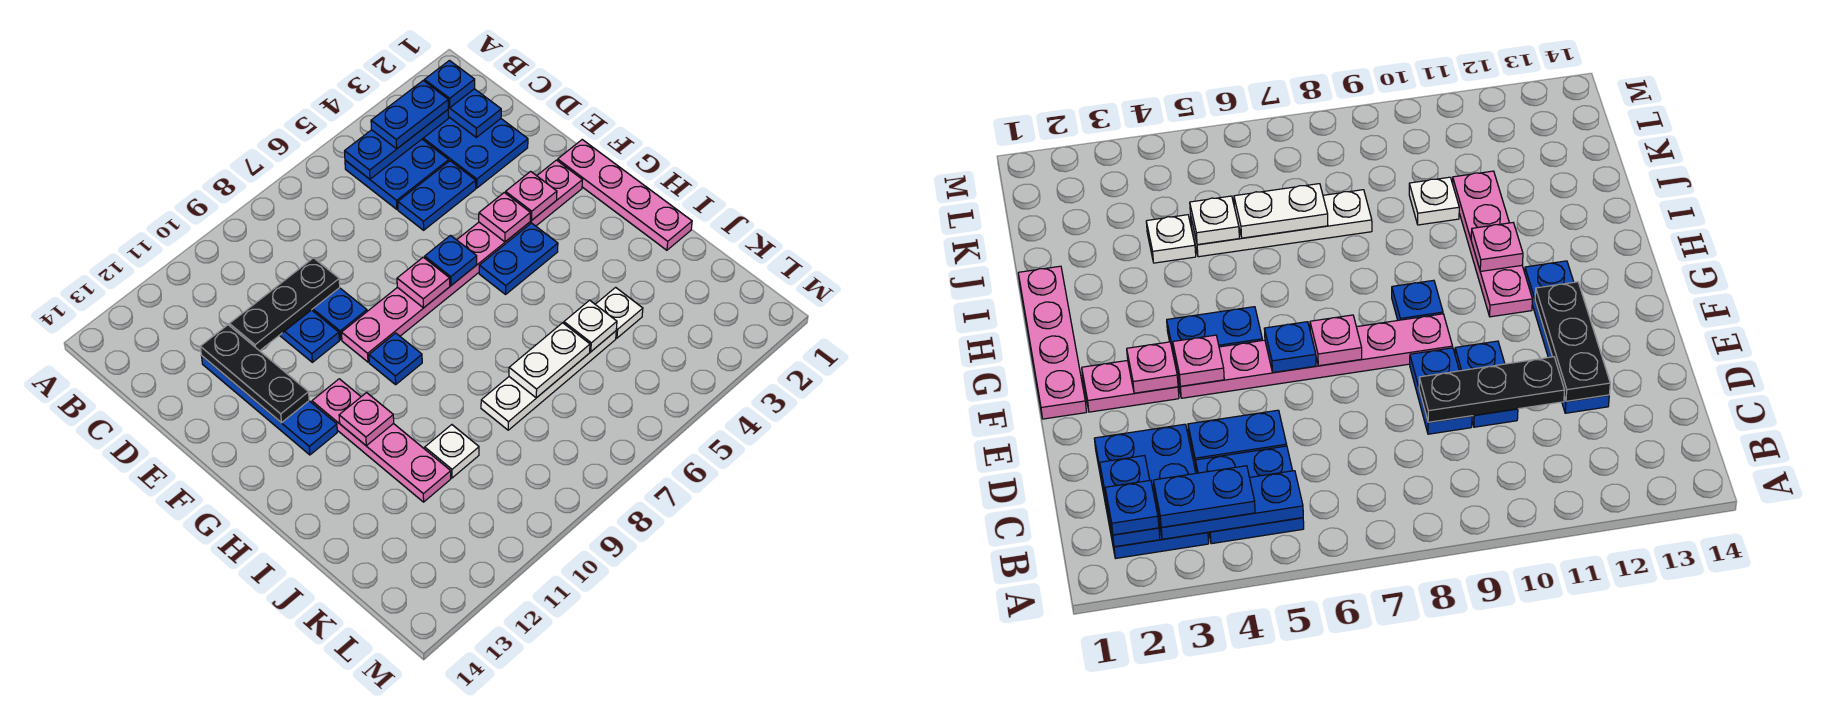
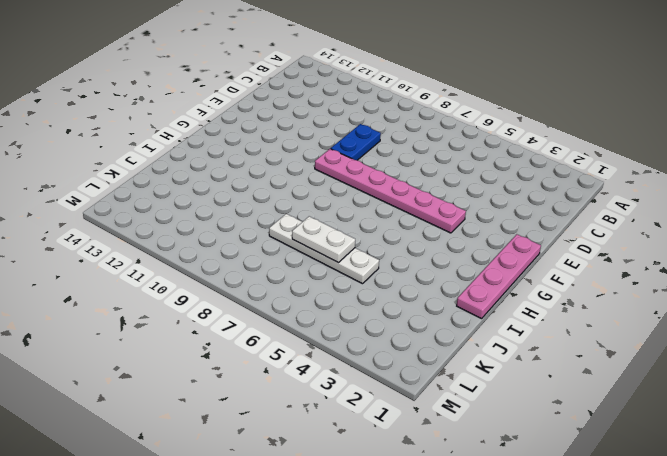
none -> blue 2x3 plate [422,117,528,188]
none -> blue 2x2 plate [345,140,449,209]
none -> blue 1x2 plate [398,161,476,230]

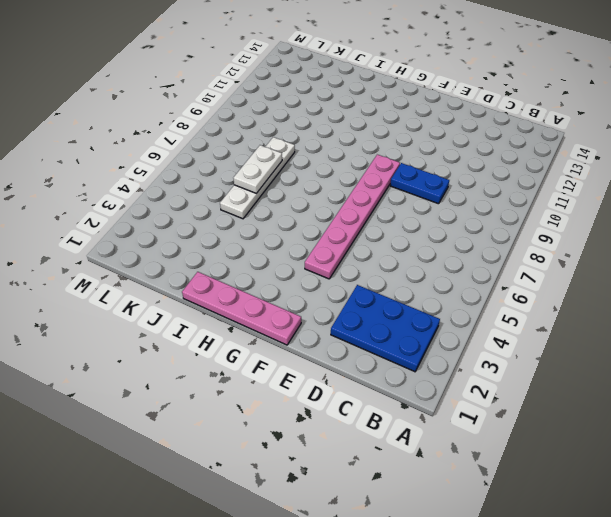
none -> blue 2x2 plate [345,140,449,209]
none -> blue 1x2 plate [398,161,476,230]
none -> blue 1x2 plate [280,310,339,362]

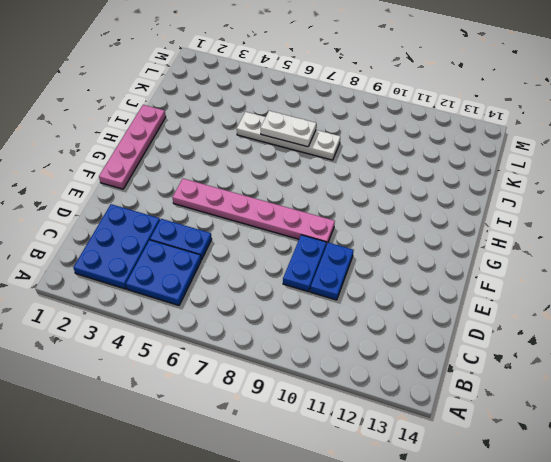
none -> blue 1x4 plate [202,356,337,455]
none -> pink 1x2 plate [530,160,582,226]
none -> blue 1x2 plate [479,223,558,294]

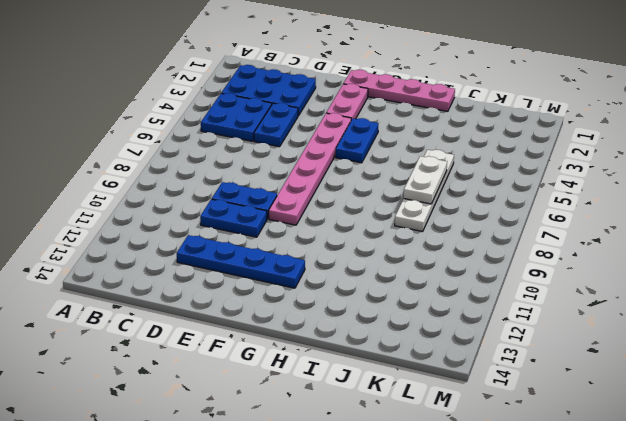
none -> blue 1x1 plate [369,333,422,385]
none -> pink 1x4 plate [312,379,451,502]
none -> white 1x1 plate [595,287,643,338]

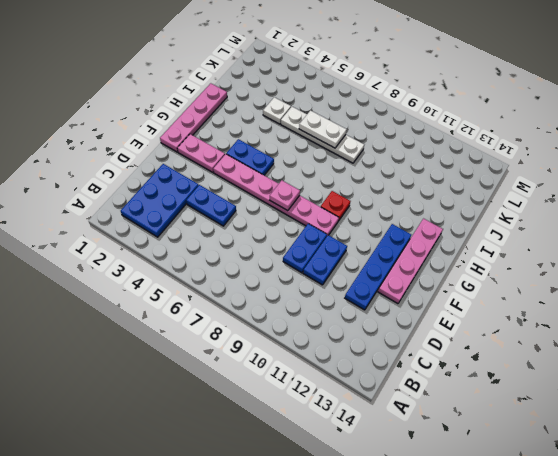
pink 1x4 plate [378,219,443,304] -> pink 1x4 plate moved to [312,379,451,502]
red 1x1 plate [321,191,350,221] -> blue 1x1 plate [369,333,422,385]
none -> blue 2x2 plate [345,140,449,209]
none -> white 1x1 plate [425,425,479,478]
none -> blue 1x2 plate [448,89,501,137]

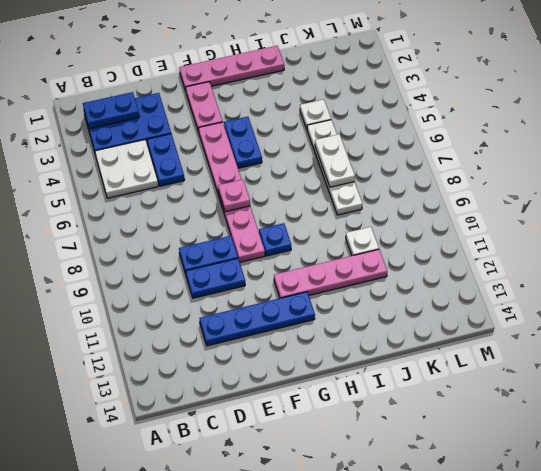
white 2x2 plate [95,140,158,198] -> blue 2x2 plate [345,140,449,209]
none -> blue 1x3 plate [345,110,449,179]
none -> black 1x3 plate [230,258,340,351]
none -> black 1x3 plate [200,325,309,423]

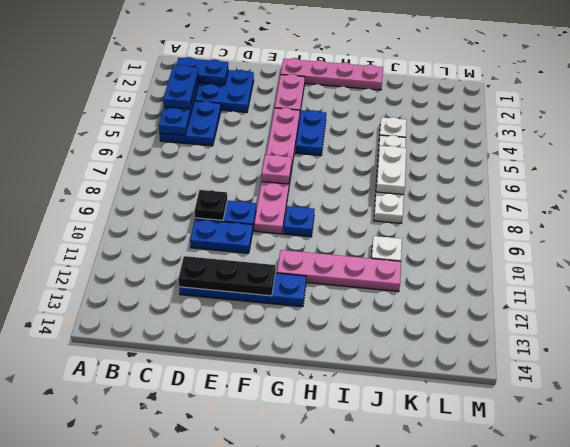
black 1x1 plate [195,190,227,220] -> black 1x3 plate [230,258,340,351]
none -> blue 1x2 plate [398,161,476,230]
none -> pink 1x1 plate [506,171,557,221]
none -> pink 1x1 plate [479,193,530,242]

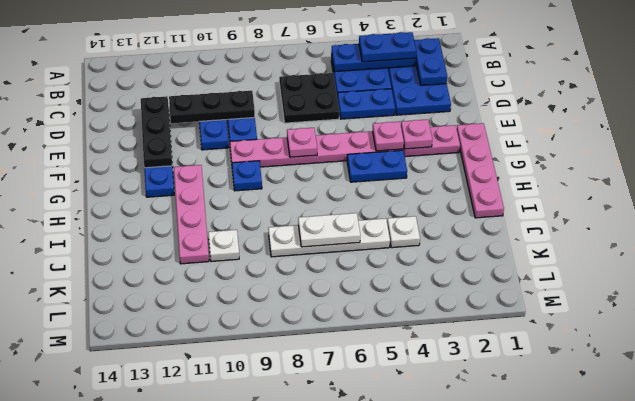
black 2x2 plate [279,73,339,123] -> none
none -> blue 1x1 plate [425,236,477,286]
none -> pink 1x1 plate [339,393,394,446]
none -> white 1x1 plate [564,300,617,352]

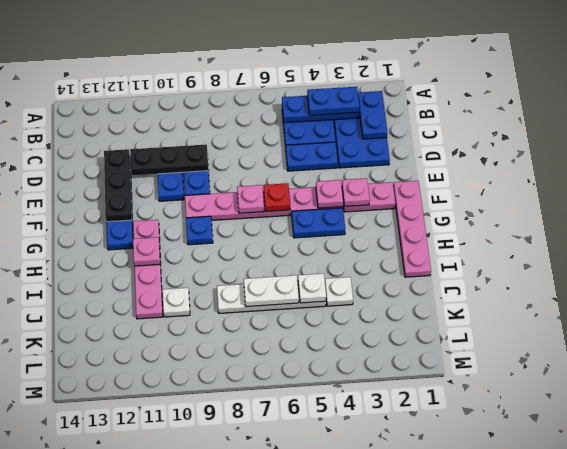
red 1x1 plate [263,183,290,212] -> blue 1x1 plate [425,236,477,286]
none -> blue 1x1 plate [424,61,475,108]

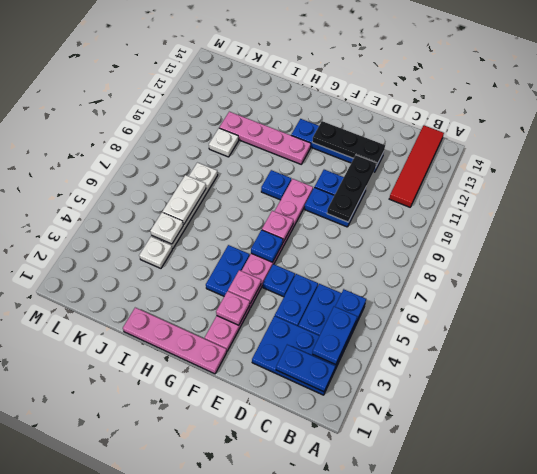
red 1x4 tile [389,125,444,207] -> none
blue 1x1 plate [263,264,295,297] -> blue 1x1 plate moved to [424,61,475,108]
none -> pink 1x1 plate [339,393,394,446]

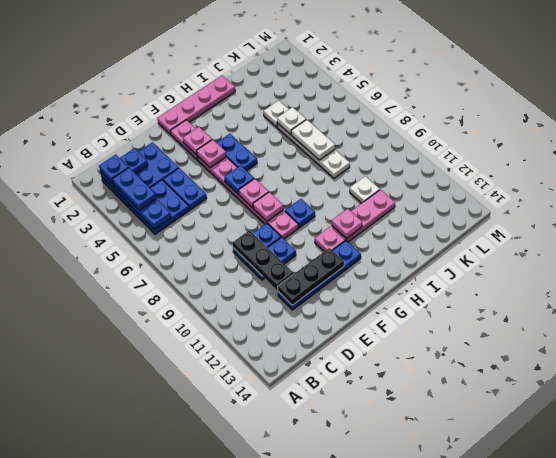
pink 1x1 plate [253,192,283,221] -> none

